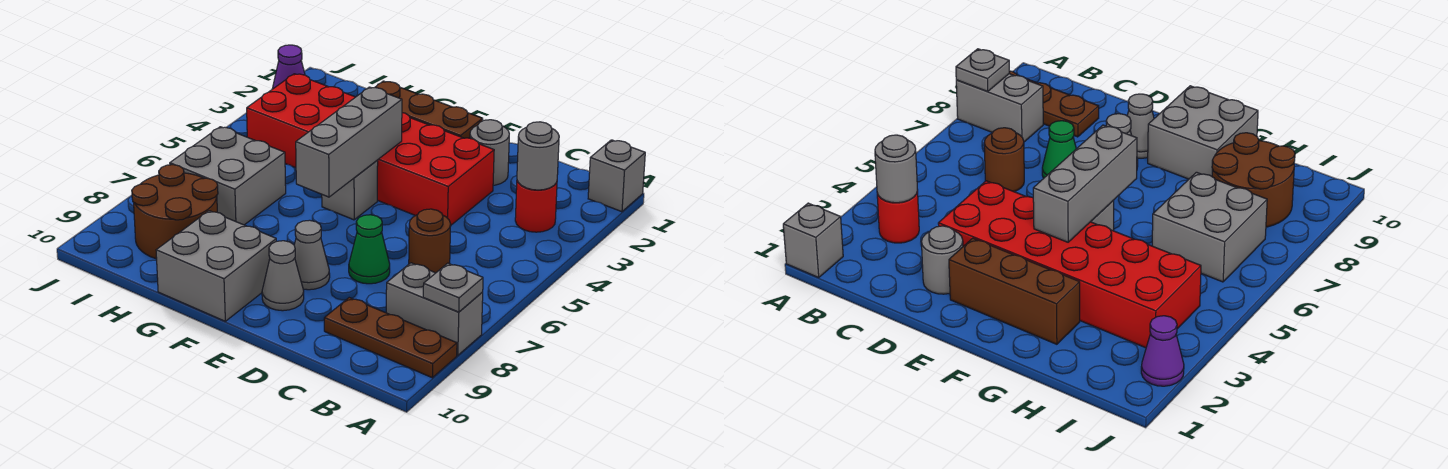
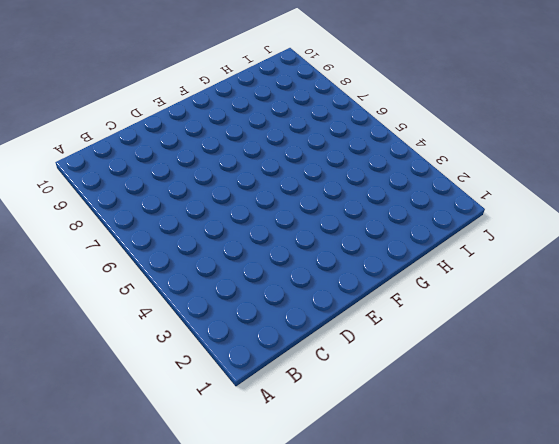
none -> grey 1x1 brick [588,140,645,212]
none -> grey 1x2 brick [386,263,483,356]
none -> brown 1x3 plate [324,298,457,378]

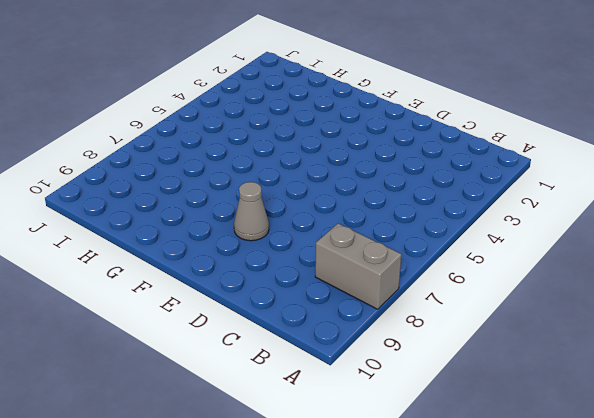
none -> grey 1x1 brick [588,140,645,212]
none -> brown 1x3 plate [324,298,457,378]
none -> red 1x1 round brick [515,181,557,232]

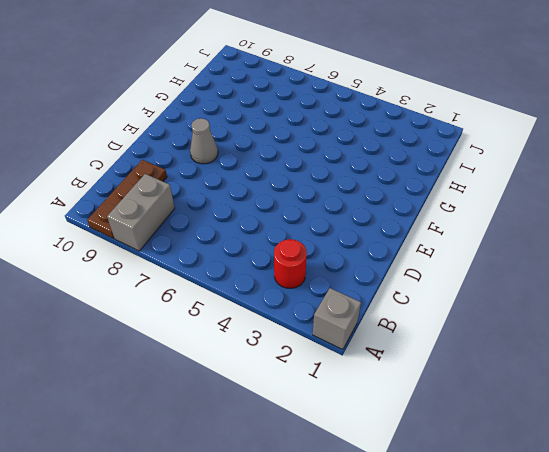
none -> brown 1x1 round brick [409,209,451,273]
none -> grey 1x1 round brick [470,120,509,185]
none -> red 2x6 brick [247,74,494,225]

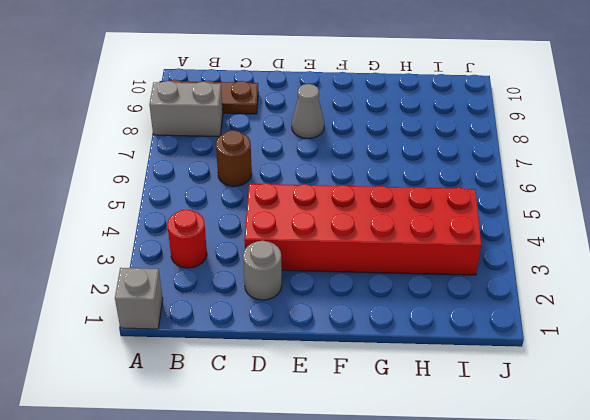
none -> green 1x1 cone [349,215,390,284]
none -> brown 1x3 brick [375,81,483,138]
none -> grey 1x1 cone [262,241,304,311]

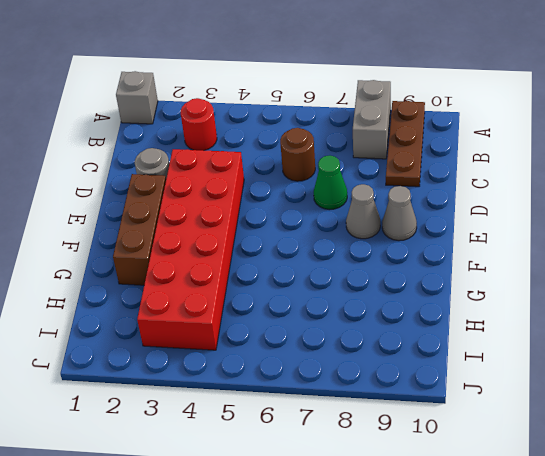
none -> grey 1x1 brick [322,161,378,220]
none -> grey 2x2 brick [156,211,276,321]
none -> grey 2x2 brick [170,127,286,225]

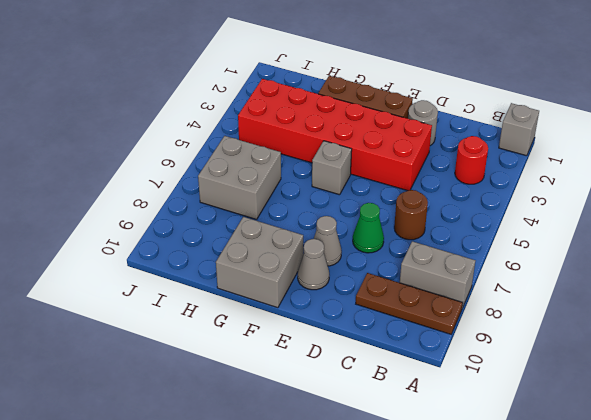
none -> brown 2x2 round brick [132,165,218,259]
none -> purple 1x1 cone [272,45,305,89]
none -> grey 1x1 plate [423,263,483,312]

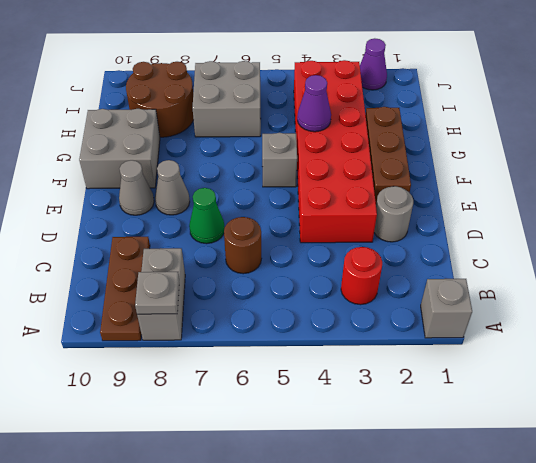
purple 1x1 cone [297,75,331,132] -> none
none -> grey 1x1 round brick [517,122,559,190]
none -> grey 1x3 brick [296,87,402,197]

